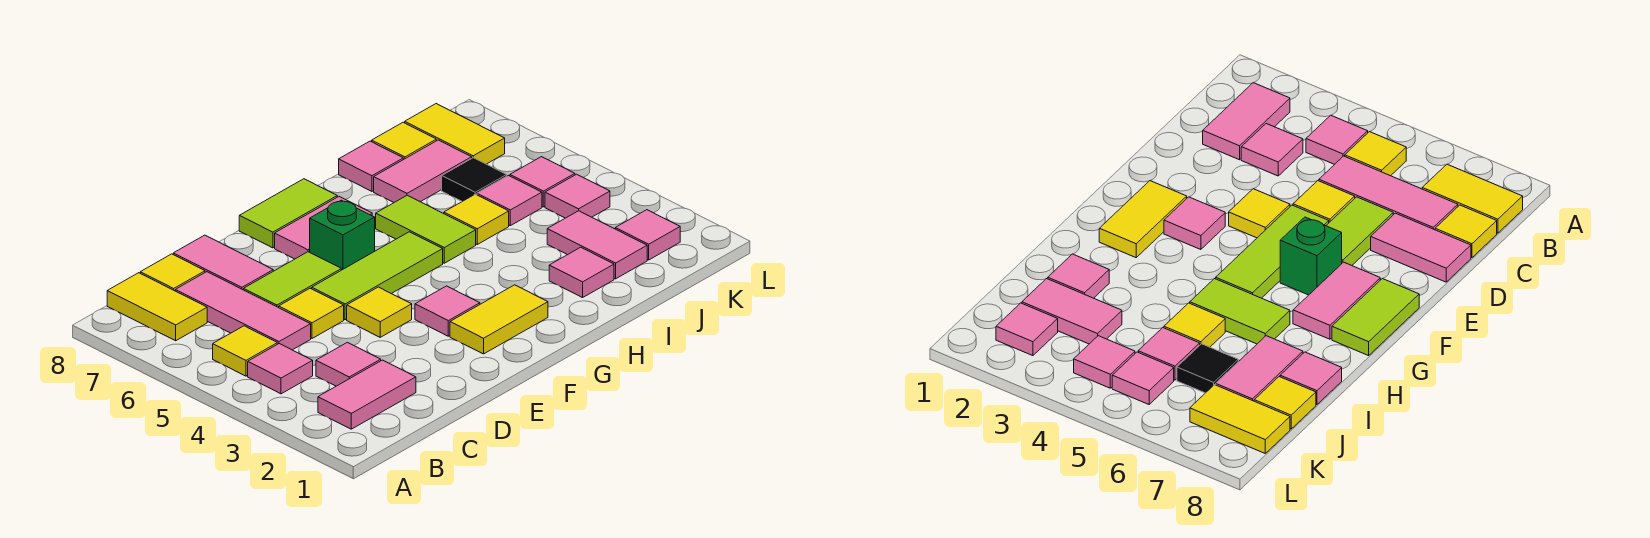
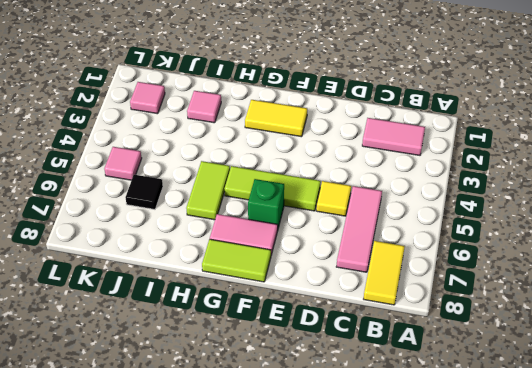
none -> pink 1x1 tile [248,344,313,394]
none -> yellow 1x1 tile [213,326,277,376]
none -> pink 1x1 tile [316,342,381,386]
none -> yellow 1x1 tile [140,254,205,291]

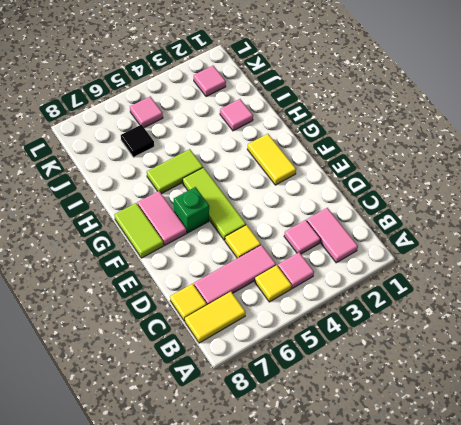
none -> lime 1x2 tile [244,252,341,308]
none -> pink 1x2 tile [173,235,273,290]
none -> yellow 1x1 tile [347,287,412,337]
none -> pink 1x1 tile [415,286,480,336]

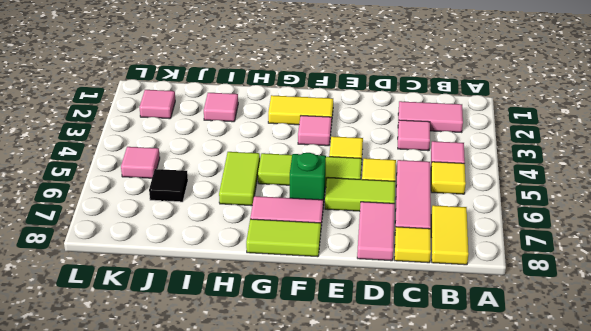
none -> yellow 1x1 tile [444,194,509,244]
none -> pink 1x2 tile [374,140,472,202]
none -> pink 1x1 tile [339,141,403,191]
none -> pink 1x2 tile [547,211,647,279]

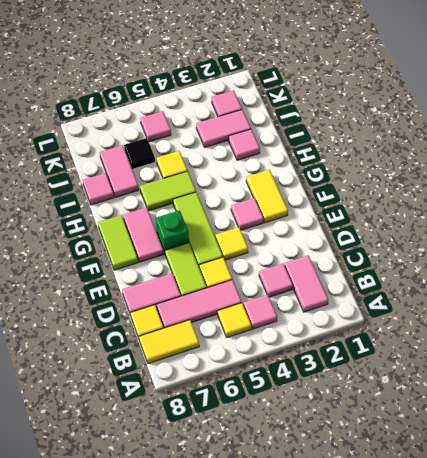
none -> pink 1x1 tile [477,175,542,226]
none -> yellow 1x1 tile [372,122,436,160]
none -> pink 1x1 tile [545,174,610,218]
none -> yellow 1x2 tile [405,104,505,164]

